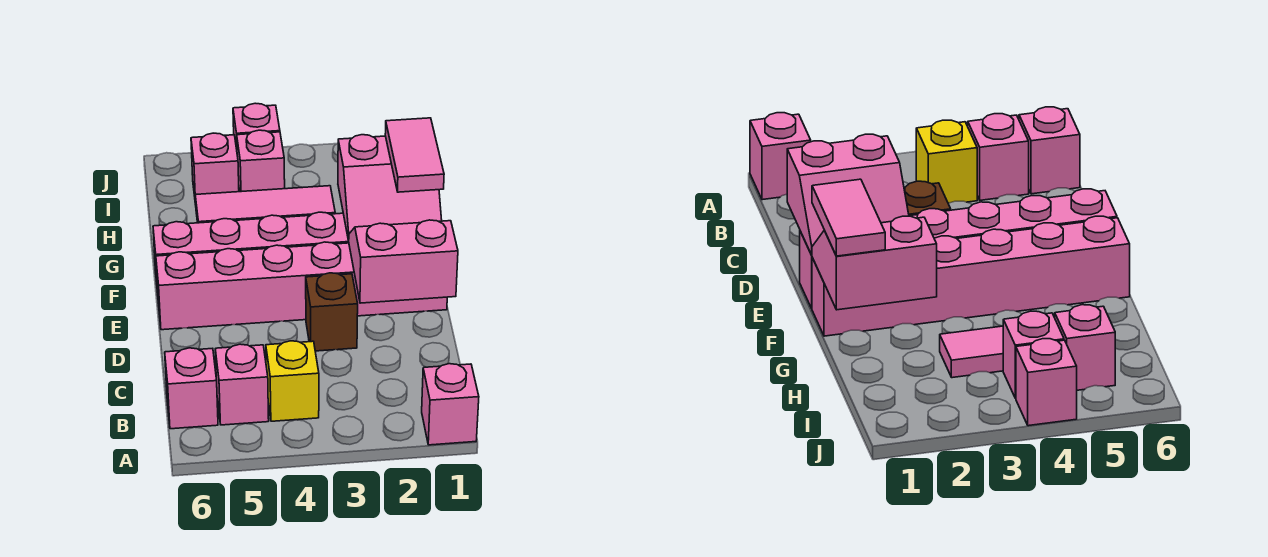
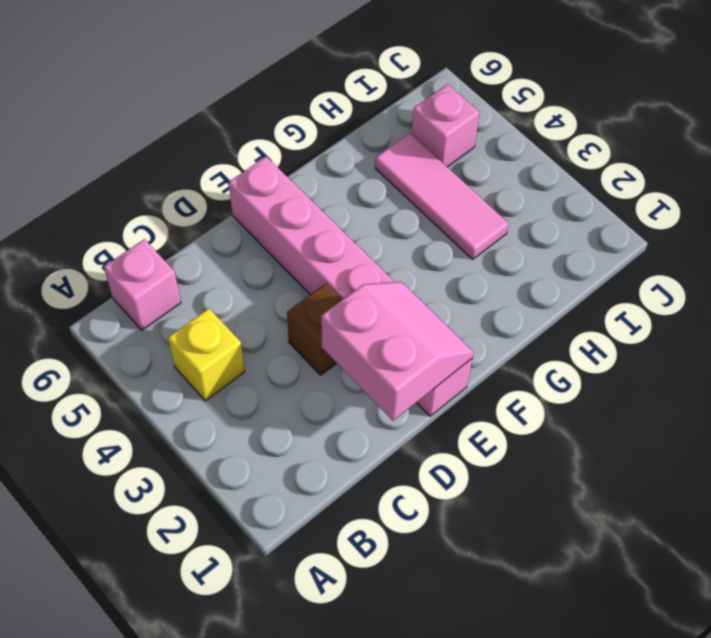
none -> pink 1x1 brick [422,364,479,445]
none -> pink 1x1 brick [215,344,269,425]
none -> pink 1x6 brick [153,212,349,292]

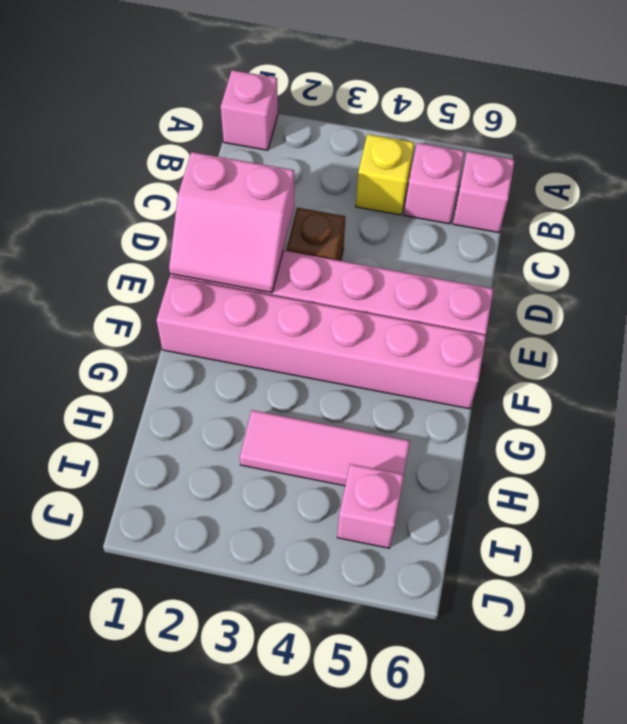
none -> pink 1x1 brick [237,130,285,192]
none -> pink 1x1 brick [233,103,280,149]
none -> pink 2x2 slope [338,135,442,241]

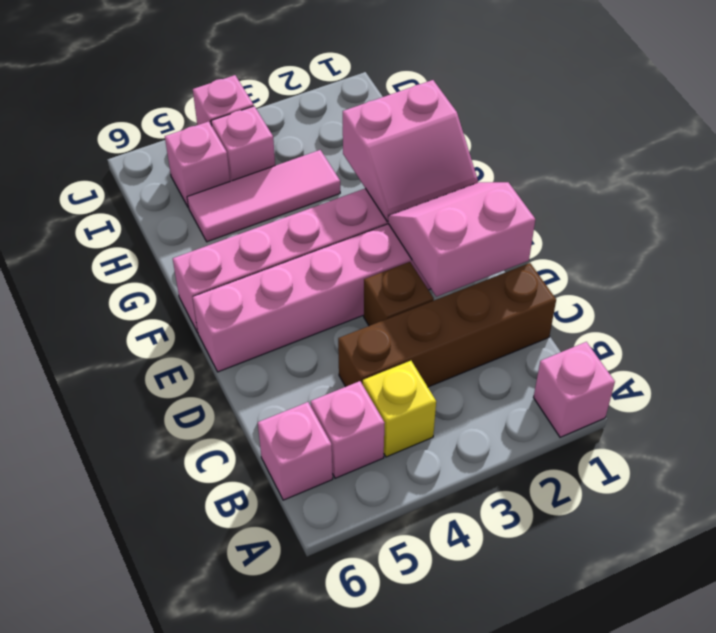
brown 1x4 brick [338,263,556,387] -> none
none -> pink 1x2 tile [385,118,444,192]

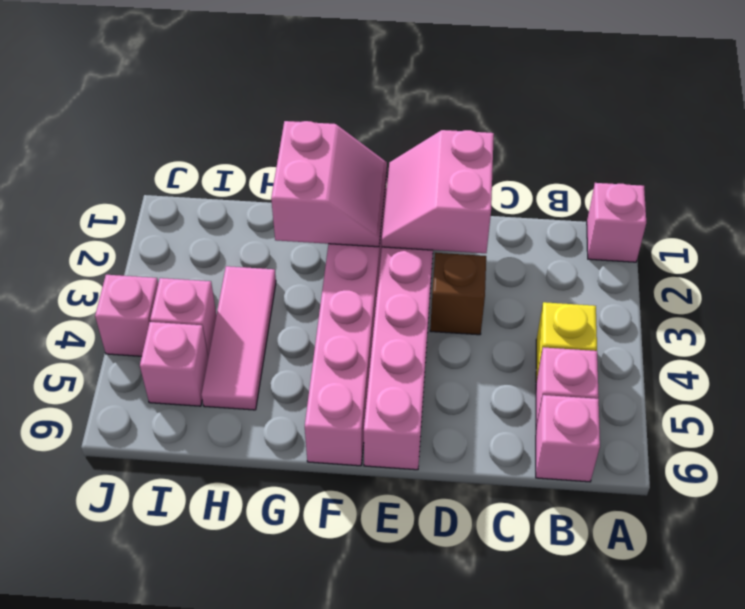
none -> pink 1x2 tile [385,118,444,192]

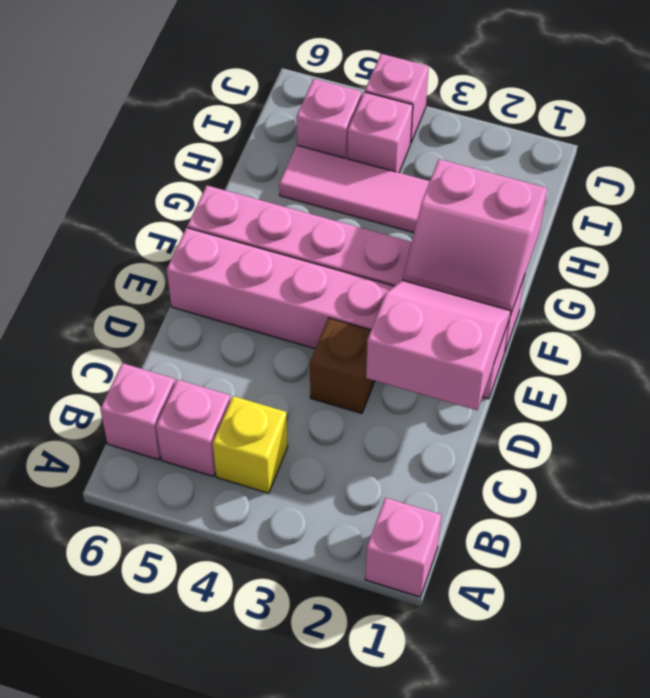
none -> pink 1x2 tile [385,118,444,192]

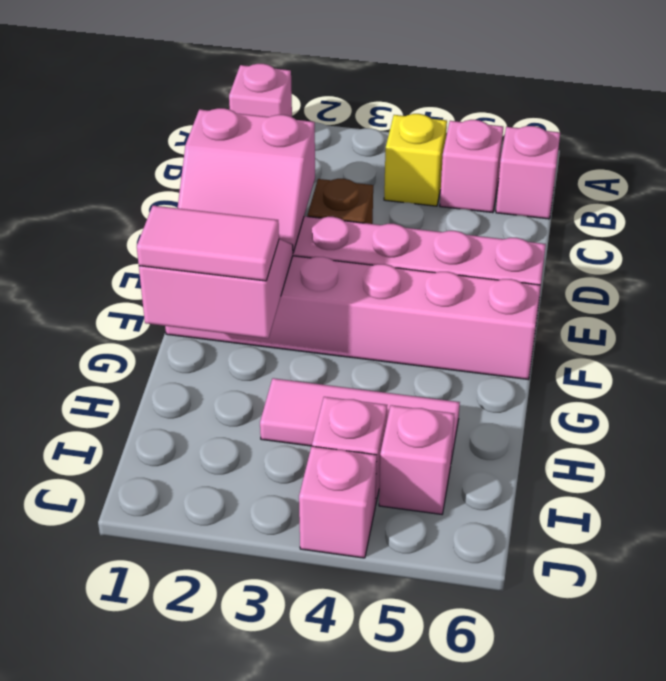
pink 1x2 tile [137,206,279,281] -> pink 1x2 tile turned to [385,118,444,192]

